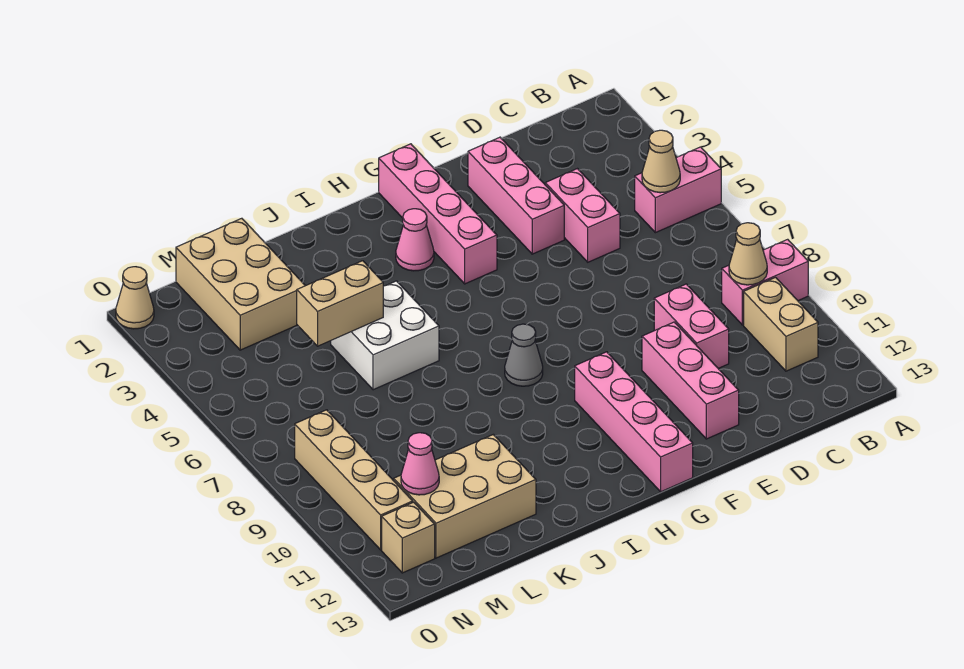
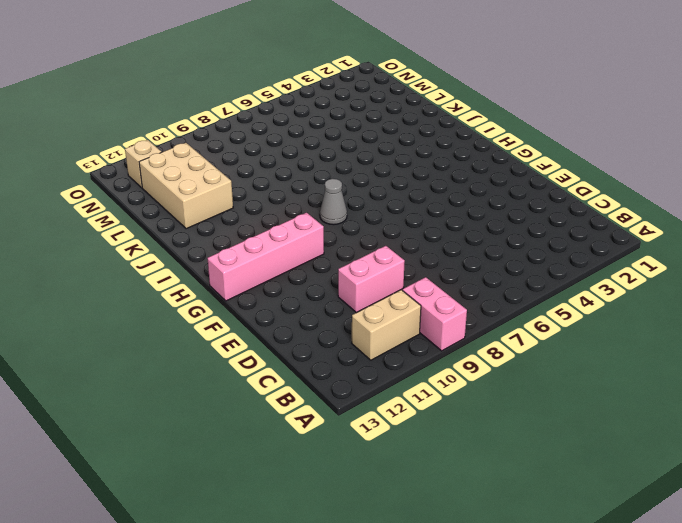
none -> pink 1x2 brick [635,147,721,233]
none -> pink 1x2 brick [545,169,620,262]
none -> pink 1x3 brick [468,137,564,254]

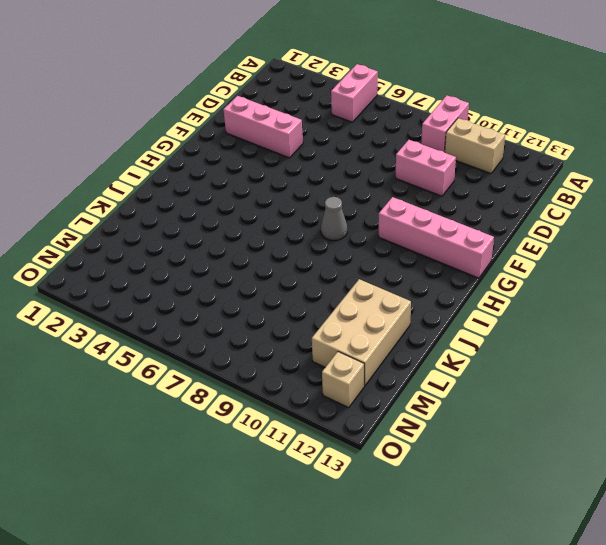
none -> pink 1x2 brick [545,169,620,262]
none -> pink 1x3 brick [642,322,739,439]
none -> pink 1x4 brick [379,144,497,284]

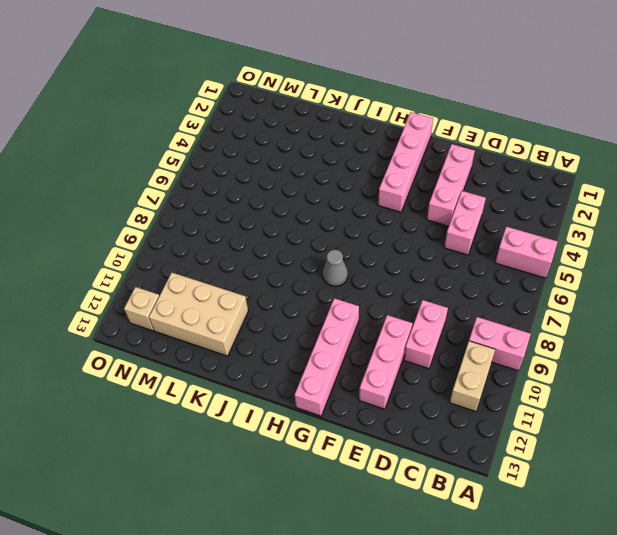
none -> pink 1x1 cone [396,209,434,271]
none -> white 2x2 brick [331,281,439,390]
none -> tan 2x3 brick [176,218,305,350]

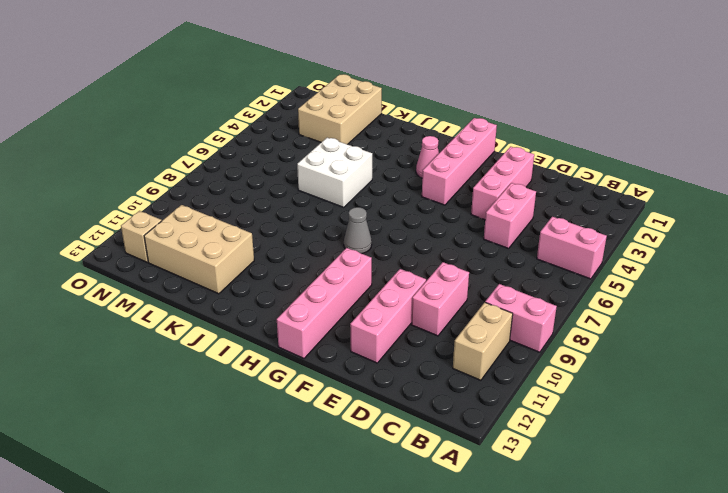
none -> tan 1x4 brick [295,410,413,550]
none -> tan 1x1 cone [116,267,154,329]
none -> tan 1x1 cone [642,130,680,193]

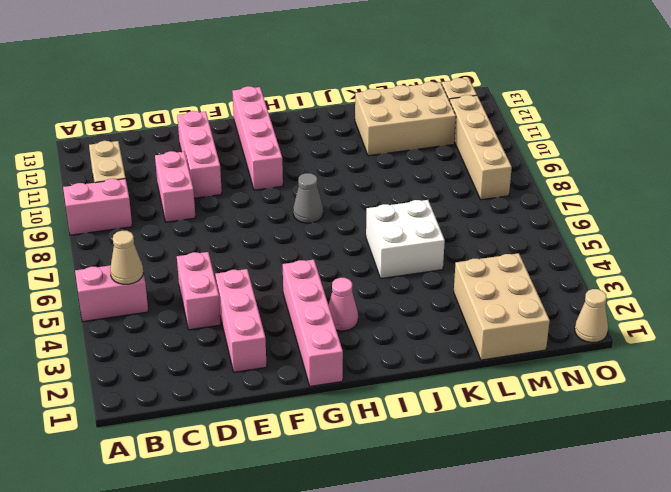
none -> tan 1x1 cone [729,223,767,285]
none -> tan 1x2 brick [297,261,383,346]
none -> pink 1x1 cone [401,433,439,495]

